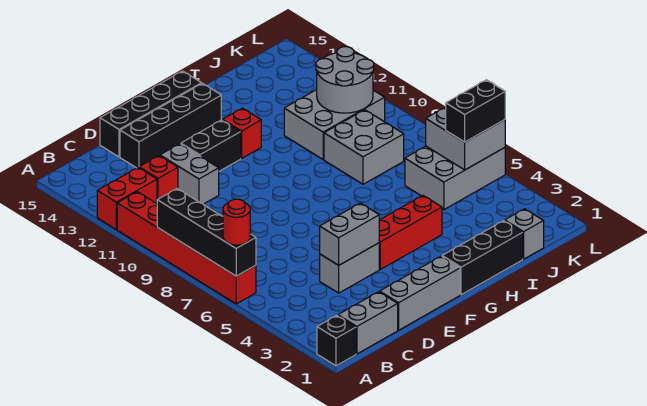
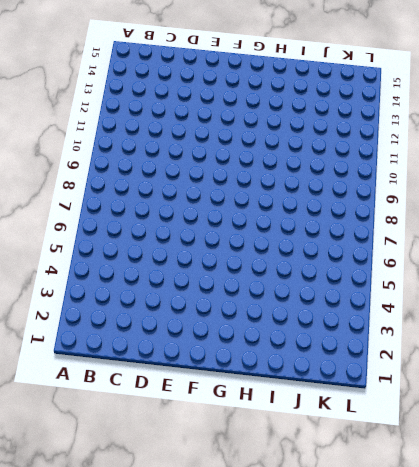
none -> black 1x1 brick [317,316,356,366]
none -> red 1x6 brick [117,192,256,304]
none -> red 1x2 brick [97,168,157,230]

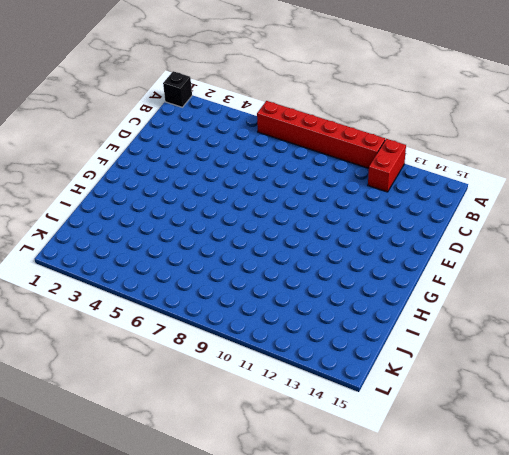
none -> grey 1x2 brick [338,292,398,354]
none -> red 1x1 brick [139,156,178,200]
none -> grey 1x3 brick [380,256,460,330]

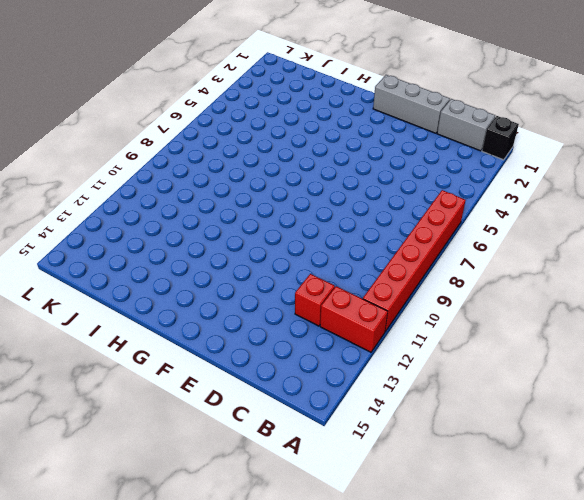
none -> grey 1x2 brick [320,243,379,293]
none -> grey 1x2 brick [160,144,219,204]
none -> black 1x4 brick [120,83,221,168]

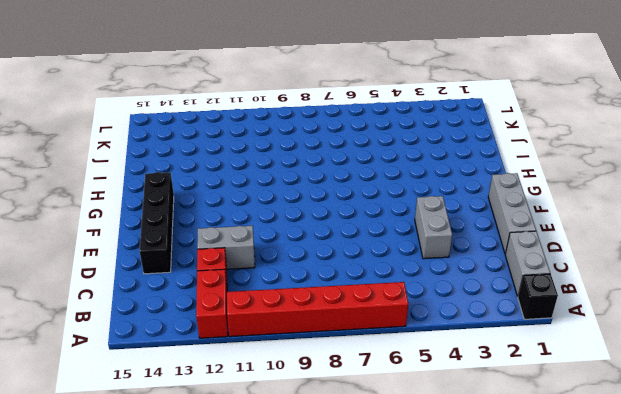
none -> black 1x4 brick [100,71,202,157]
none -> black 1x2 brick [181,120,241,171]
none -> red 1x3 brick [379,196,442,269]

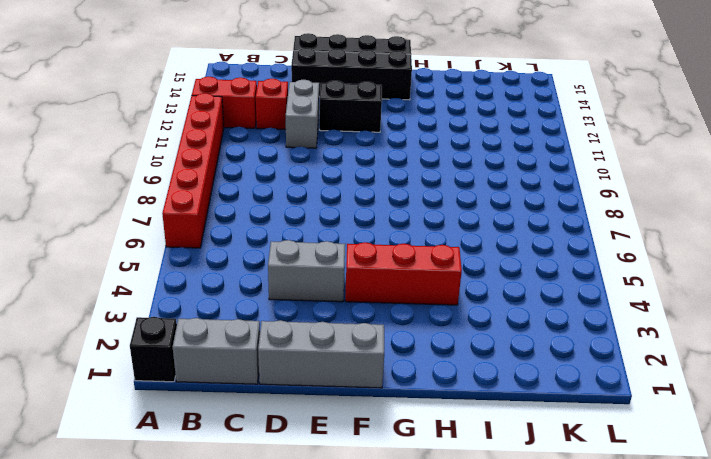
none -> black 1x3 brick [442,221,523,295]
none -> red 1x1 brick [223,108,261,158]
none -> grey 2x2 brick [324,110,404,184]

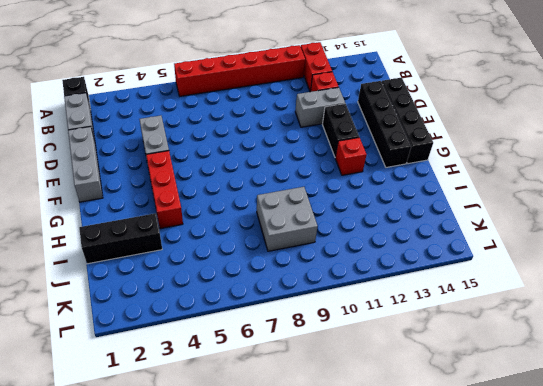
black 1x3 brick [79,213,162,264] -> black 1x3 brick turned to [442,221,523,295]
none -> grey 2x3 brick [284,90,385,159]
none -> grey 1x1 brick [505,209,544,259]
none -> grey 2x3 brick [405,146,505,210]

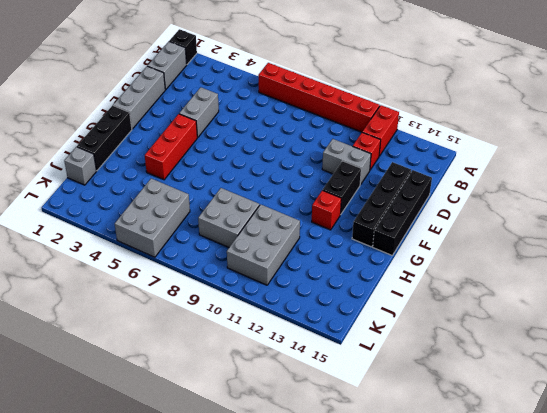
none -> black 1x4 brick [157,189,256,276]
none -> grey 1x2 brick [320,203,379,265]
none -> grey 2x2 round brick [316,47,374,113]

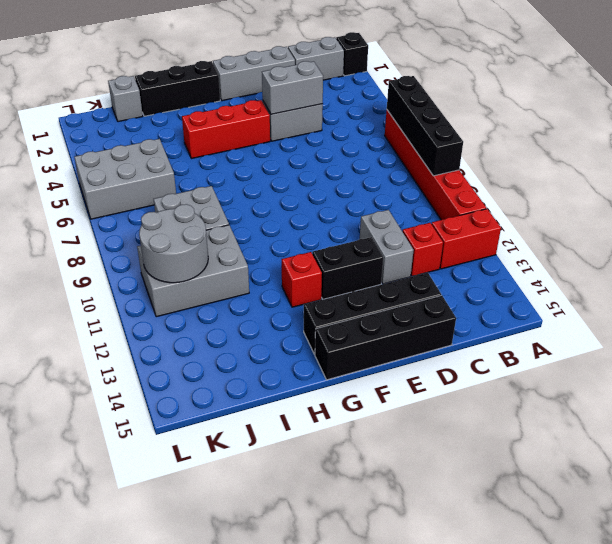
none -> grey 2x2 brick [426,107,505,170]
none -> red 1x1 round brick [223,199,250,245]
none -> black 1x2 brick [446,80,505,142]

